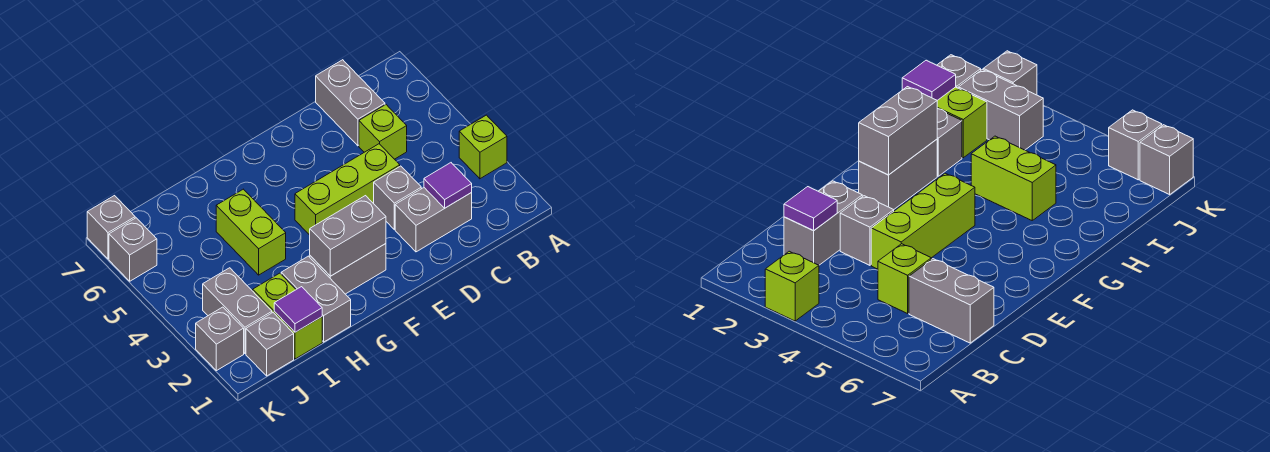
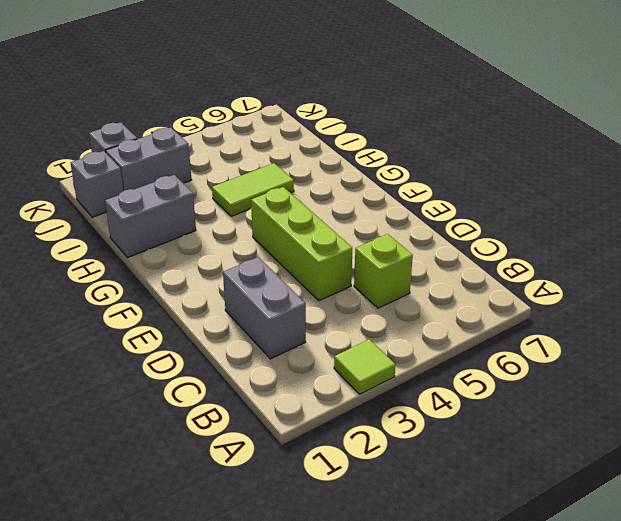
lime 1x1 tile [334,339,395,394] -> lime 1x1 brick [459,115,507,179]
lime 1x2 tile [212,163,294,216] -> lime 1x2 brick [216,189,286,275]
none -> grey 1x2 brick [316,60,385,146]
none -> grey 1x1 brick [374,166,421,230]
none -> grey 1x2 brick [310,244,386,294]

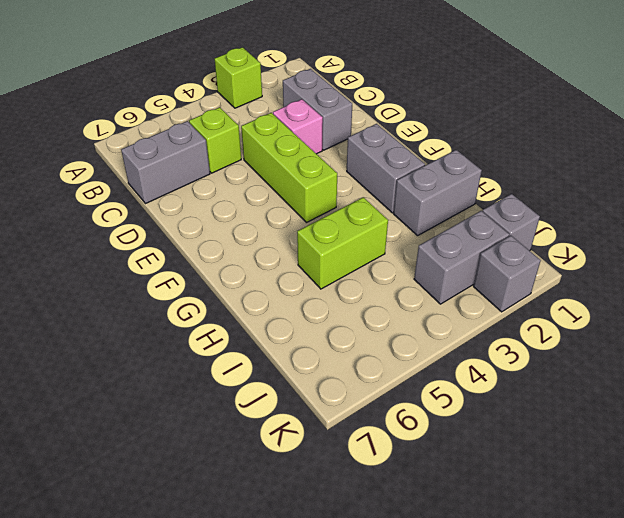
pink 1x1 brick [273,99,323,154] -> grey 1x1 brick [374,166,421,230]
none -> lime 1x2 brick [253,273,322,359]
none -> grey 1x1 brick [109,218,157,281]
none -> grey 1x1 brick [87,196,135,259]

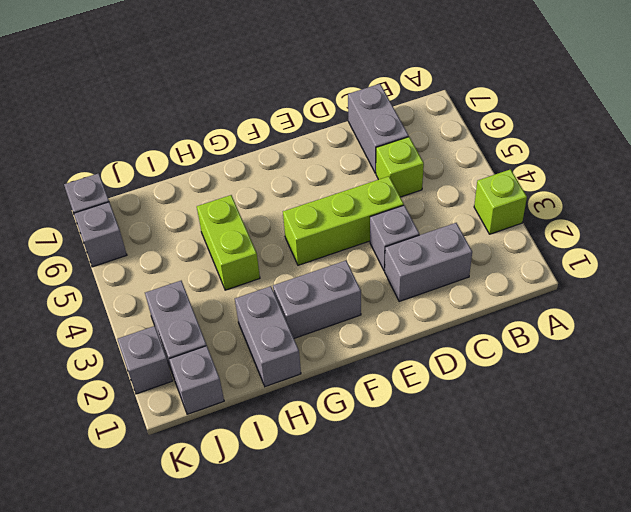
none -> lime 1x2 brick [253,273,322,359]
none -> purple 1x1 tile [424,163,472,208]
none -> grey 1x2 brick [310,196,386,276]

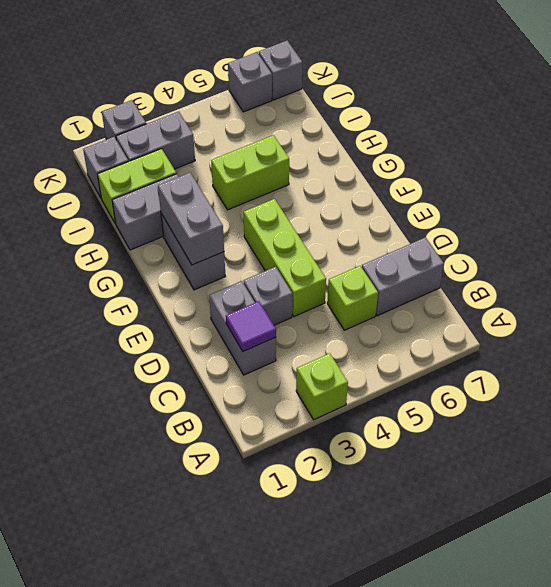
none -> purple 1x1 tile [274,287,322,332]

